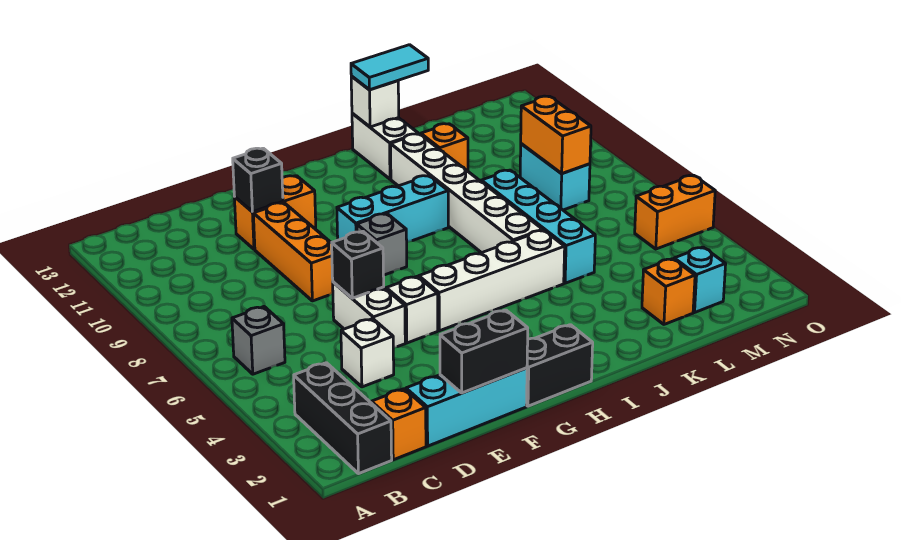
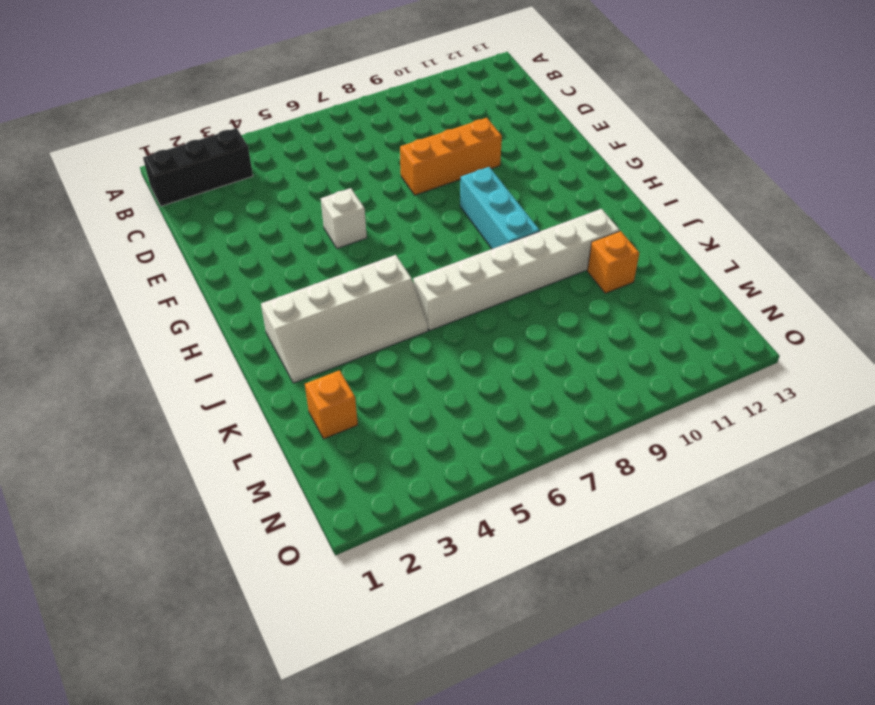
white 2x4 slope [261,255,428,383] -> white 1x4 brick [419,230,565,331]
none -> grey 1x1 brick [232,307,285,374]
none -> orange 1x1 brick [371,389,426,460]
none -> cyan 1x3 brick [406,368,527,446]

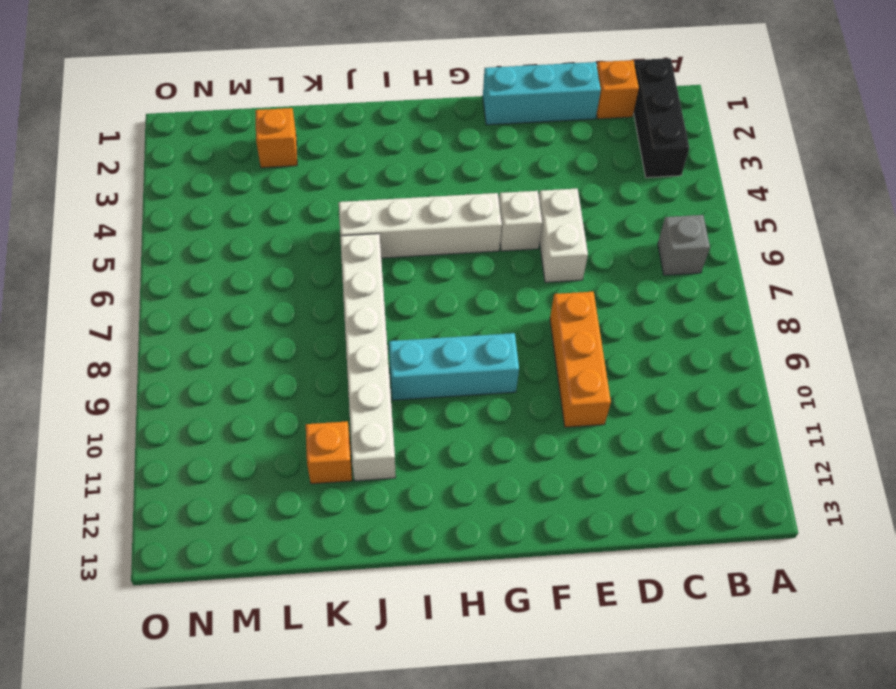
none -> white 1x1 brick [341,319,394,387]
none -> orange 1x2 brick [234,176,316,249]
none -> black 1x2 brick [527,325,593,406]

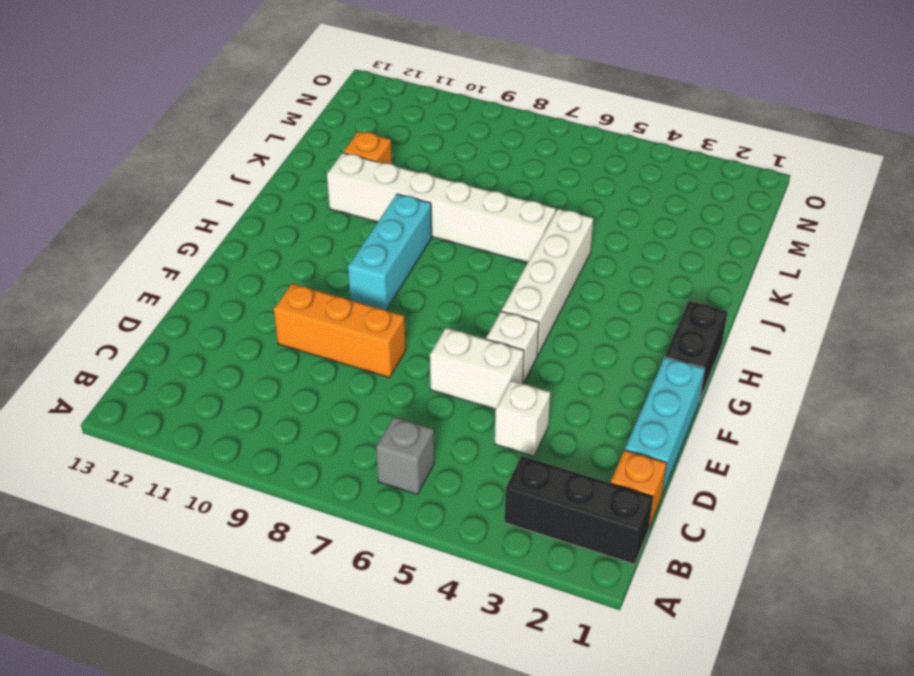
none -> orange 1x2 brick [234,176,316,249]
none -> grey 1x1 brick [357,214,407,275]
none -> white 1x2 brick [352,113,418,179]

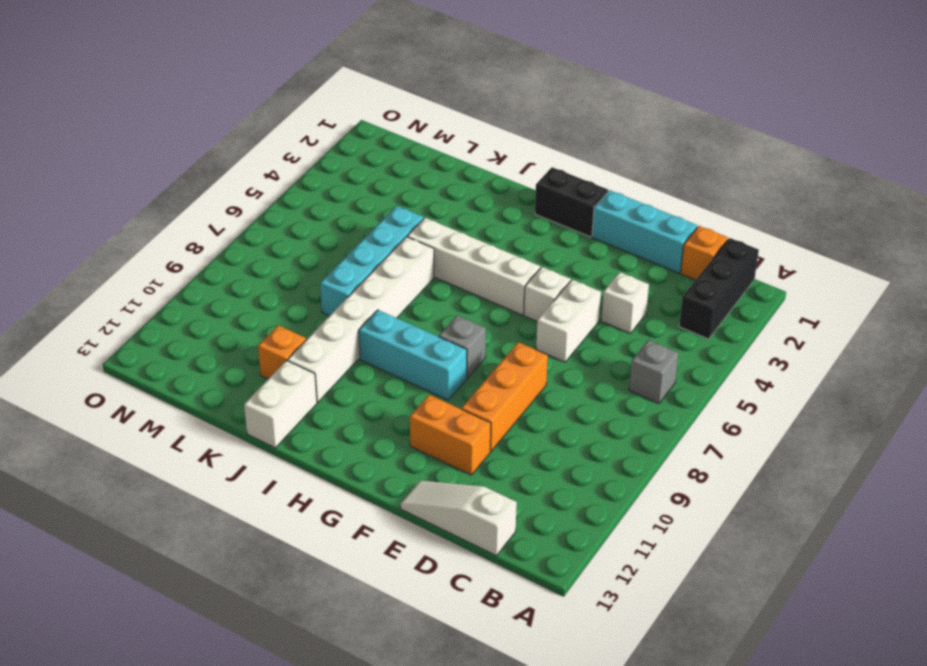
white 1x3 slope [401,481,517,556] -> none
none -> orange 1x1 brick [642,259,695,324]
none -> cyan 1x1 brick [674,247,726,312]
none -> cyan 1x2 brick [520,144,590,210]

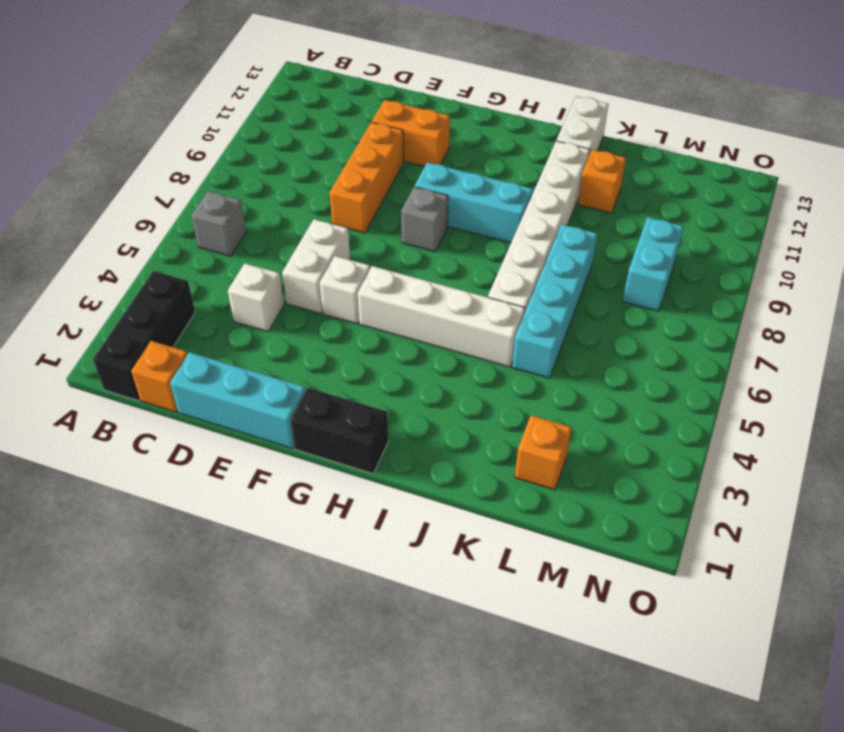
none -> cyan 1x1 brick [674,247,726,312]
none -> orange 1x2 brick [635,175,715,249]
none -> black 1x2 brick [440,310,528,393]

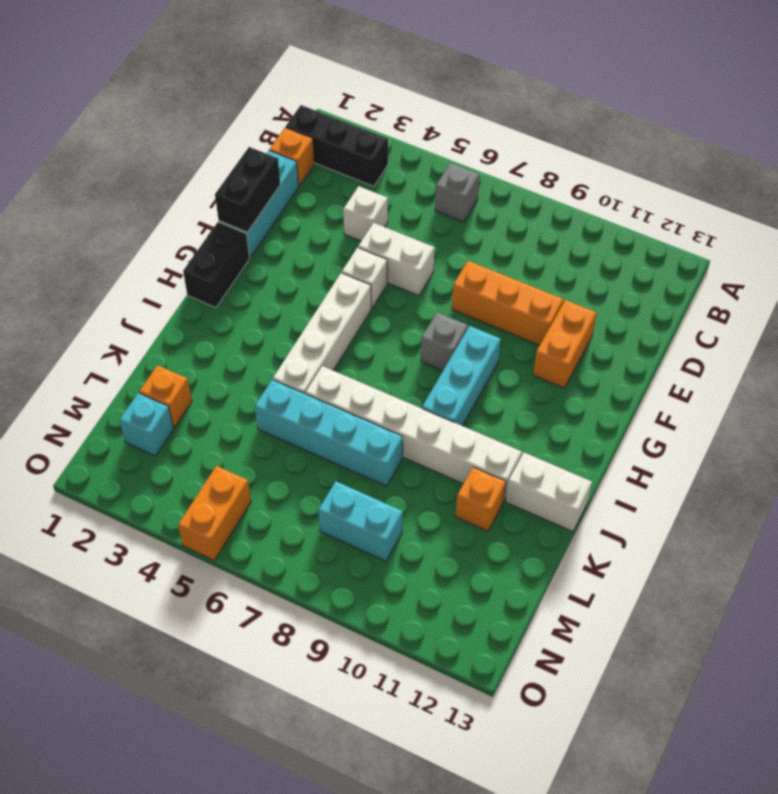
none -> black 1x1 brick [332,232,384,298]
none -> black 1x1 brick [233,148,283,212]
none -> white 1x1 brick [351,76,399,127]

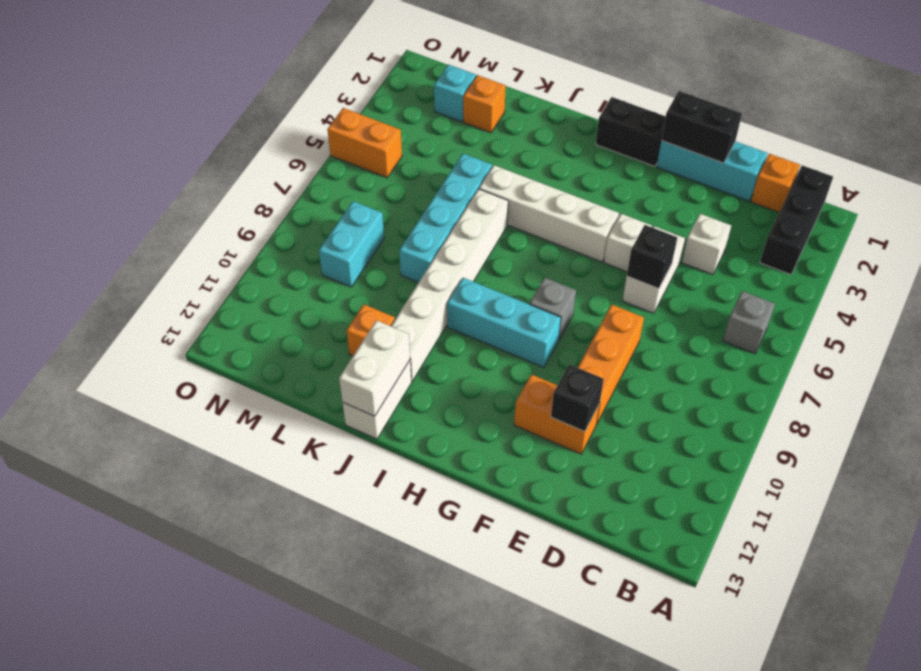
white 1x2 brick [339,320,410,416] -> white 1x1 brick [351,76,399,127]
none -> orange 1x2 brick [521,96,591,173]
none -> cyan 1x2 tile [351,45,428,90]

